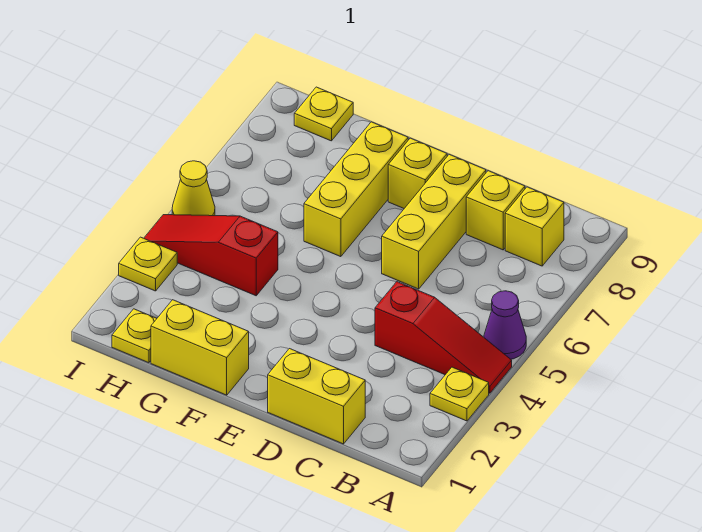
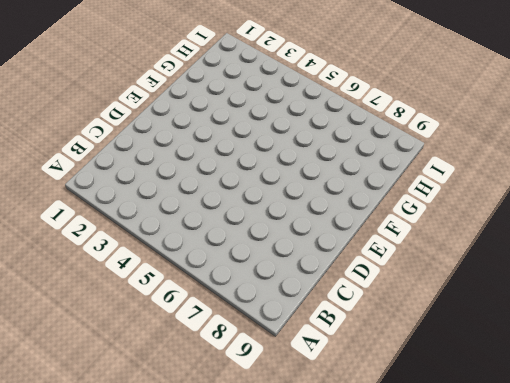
none -> yellow 1x1 plate [430,367,489,421]
none -> red 1x3 slope [375,282,512,393]
none -> purple 1x1 cone [484,291,526,359]

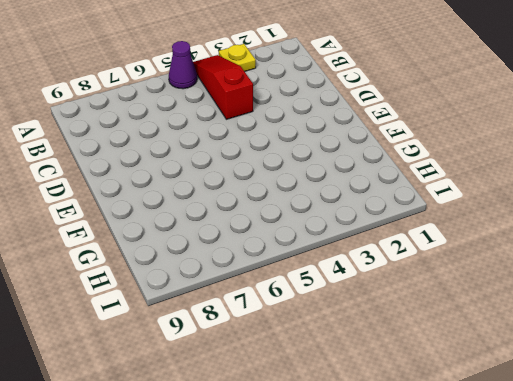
none -> yellow 1x1 brick [505,187,564,266]
none -> yellow 1x2 brick [268,349,365,444]
none -> yellow 1x1 brick [466,171,525,250]

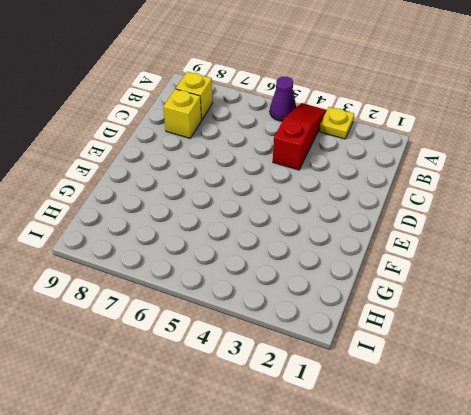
none -> yellow 1x2 brick [268,349,365,444]
none -> yellow 1x3 brick [382,155,486,289]
none -> yellow 1x1 brick [388,138,447,208]

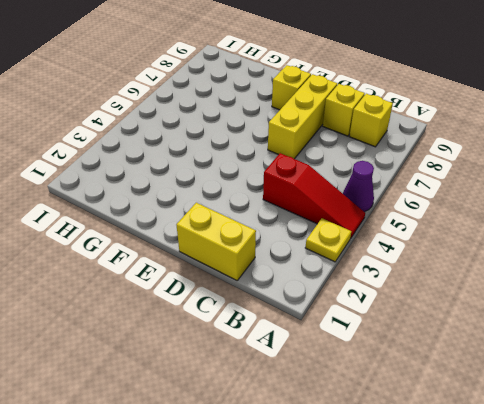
none -> yellow 1x2 brick [151,300,249,395]
none -> yellow 1x3 brick [304,122,408,257]
none -> red 1x3 slope [144,215,278,296]

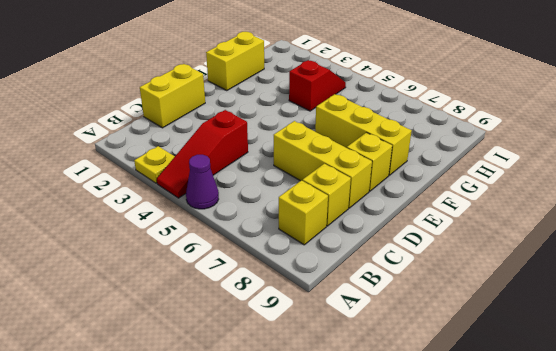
red 1x2 slope [289,60,346,111] -> red 1x3 slope [144,215,278,296]
none -> yellow 1x1 plate [112,309,157,363]
none -> yellow 1x1 plate [294,87,353,141]
none -> yellow 1x1 plate [119,237,177,291]

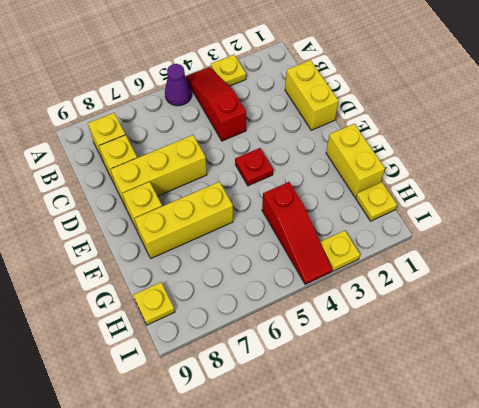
red 1x1 plate [235,148,273,186] -> none
none -> yellow 1x1 cone [172,161,215,216]

